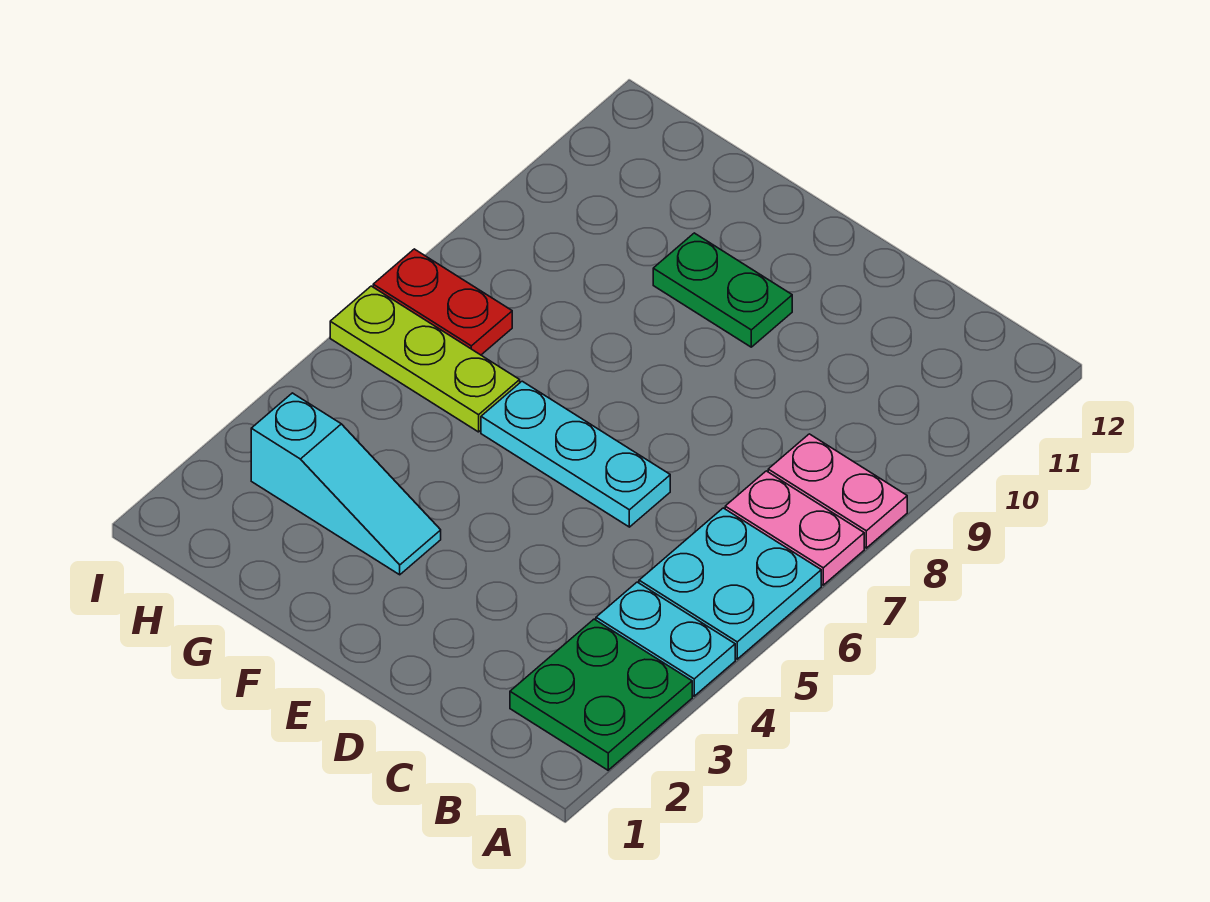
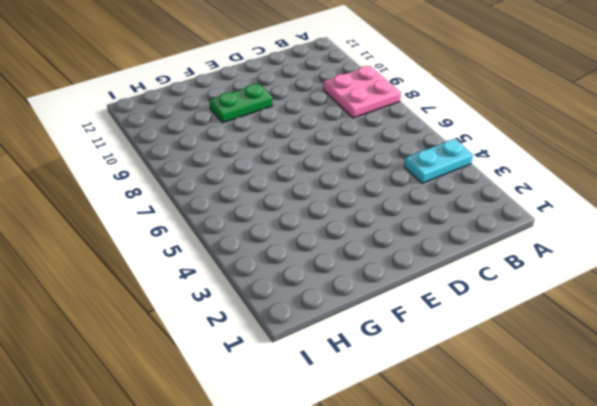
pink 2x2 plate [323,66,401,118] -> pink 1x2 plate [768,434,907,548]
none -> green 2x2 plate [510,619,692,770]
none -> cyan 2x2 plate [639,508,821,659]

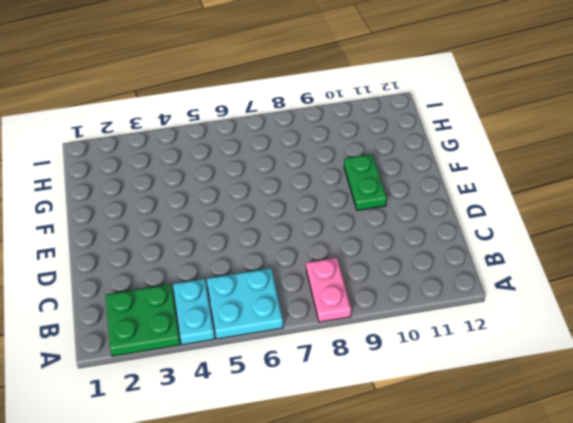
none -> pink 1x2 plate [725,471,864,585]
none -> cyan 1x3 plate [481,381,670,527]

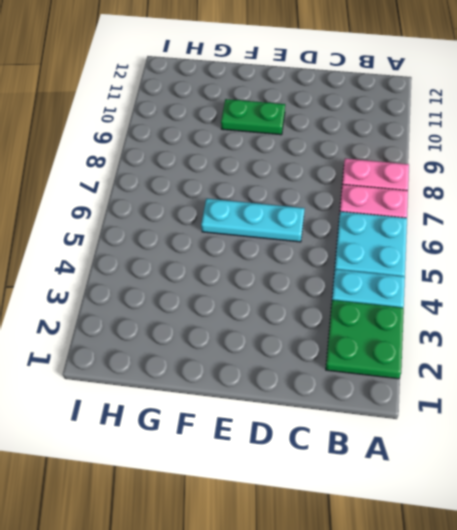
none -> cyan 1x3 slope [251,393,441,575]
none -> lime 1x3 plate [330,286,520,432]

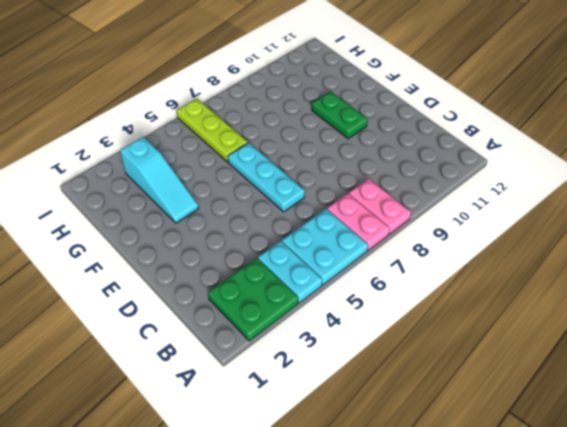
none -> red 1x2 plate [373,249,512,355]

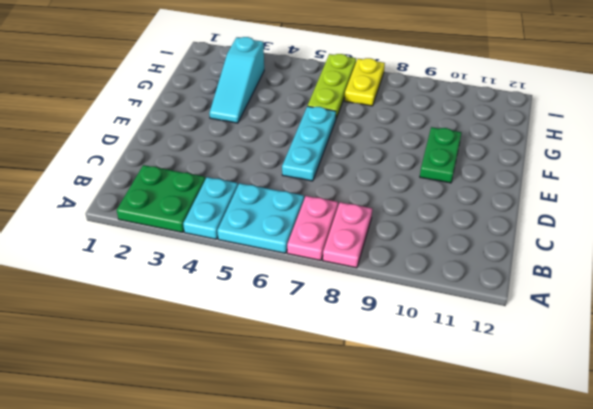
yellow 1x2 plate [344,58,385,106] -> red 1x2 plate [373,249,512,355]

